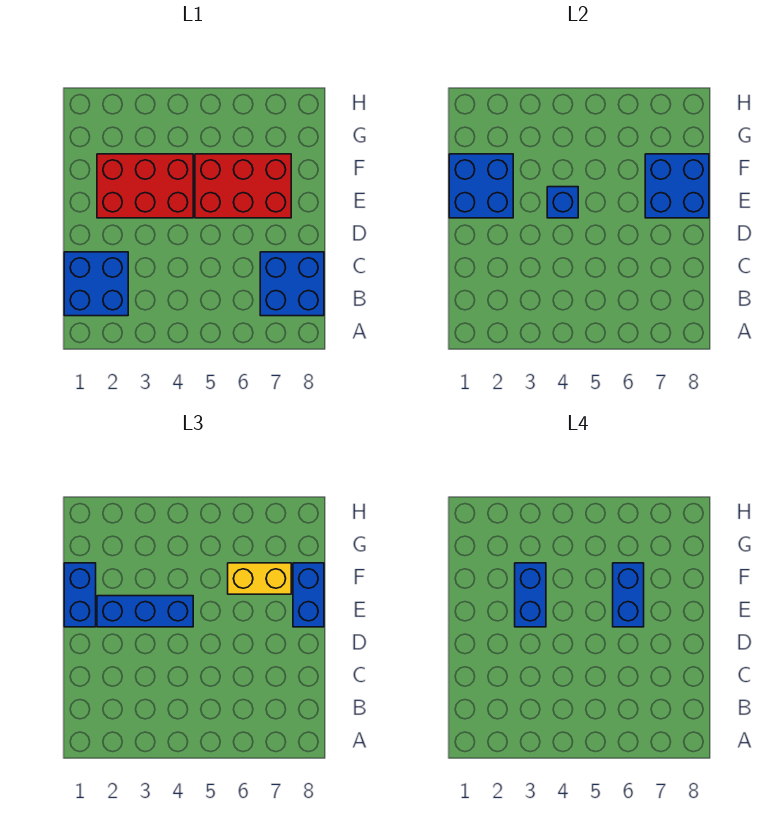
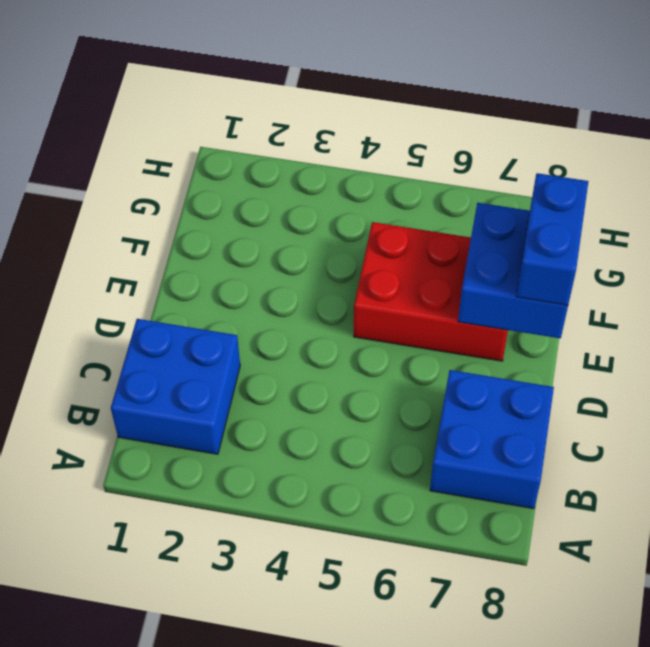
none -> red 2x3 brick [97,154,193,218]
none -> blue 2x2 brick [449,154,513,218]
none -> blue 1x1 brick [547,187,578,218]

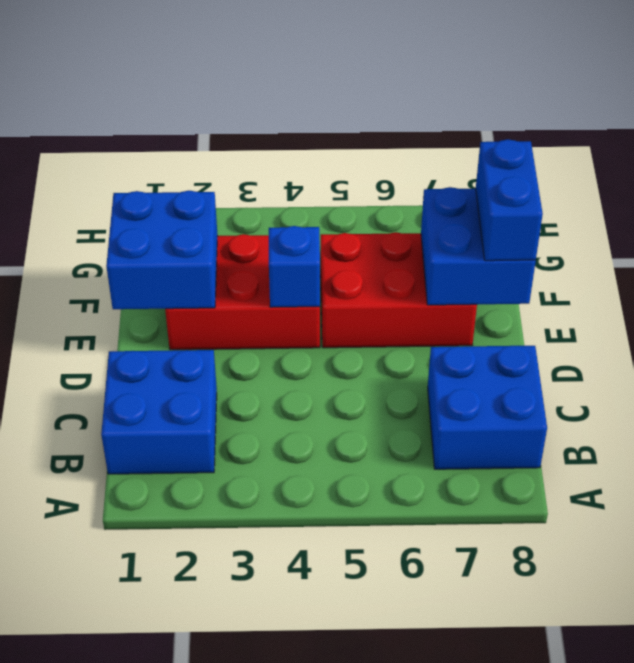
none -> blue 1x2 brick [64,563,96,627]
none -> blue 1x3 brick [97,596,193,627]
none -> yellow 1x2 brick [228,563,291,594]

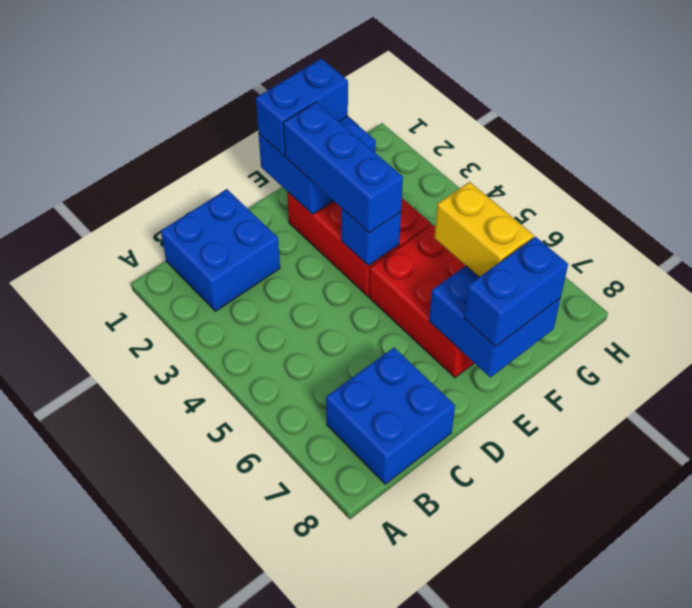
none -> blue 1x2 brick [515,563,546,627]
none -> blue 1x2 brick [613,563,644,627]

